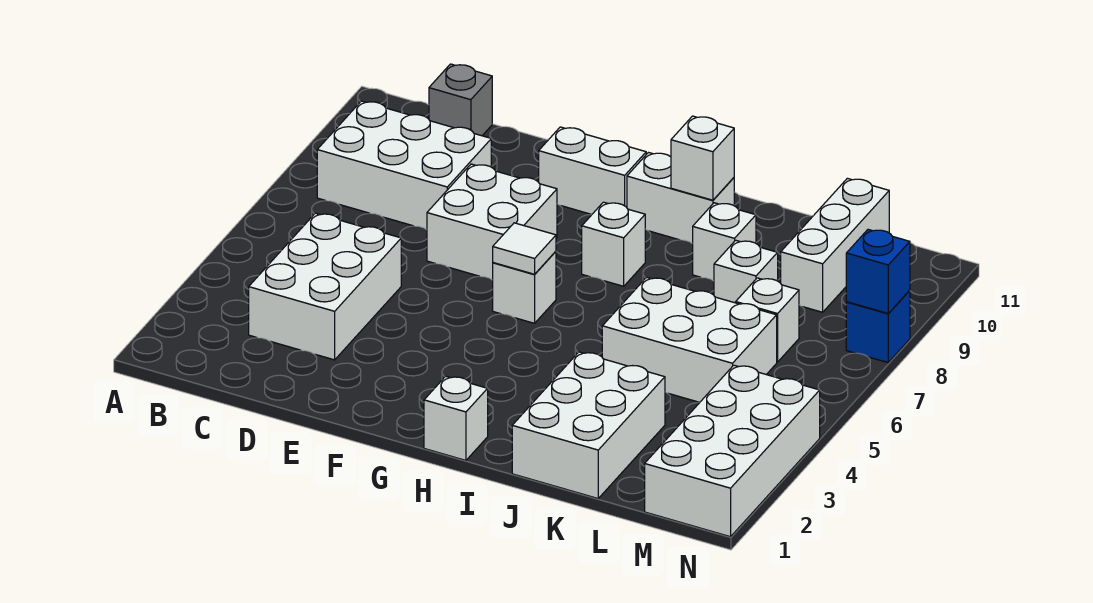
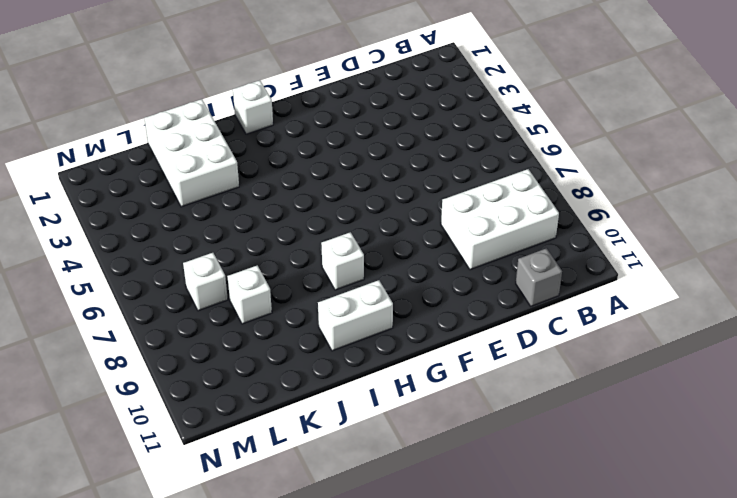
none -> white 2x3 brick [249,213,401,360]
none -> white 2x2 brick [427,164,557,280]
none -> white 1x2 brick [539,127,646,214]

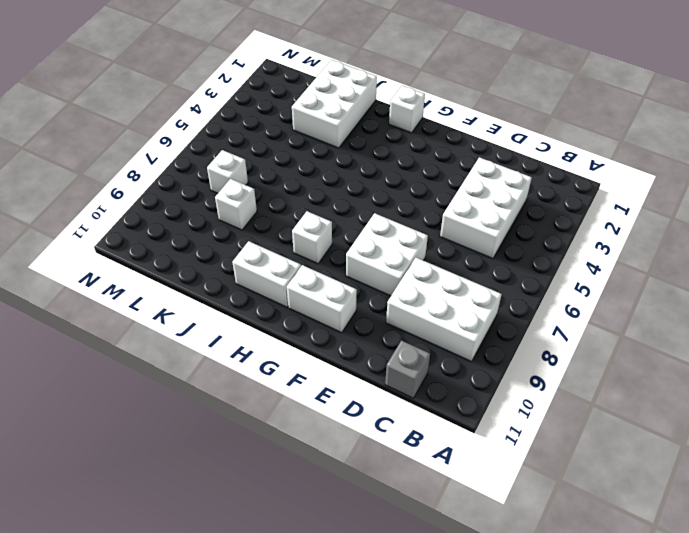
none -> white 1x1 brick [493,251,556,323]
none -> white 2x3 brick [602,277,777,402]
none -> white 1x1 brick [693,203,756,281]

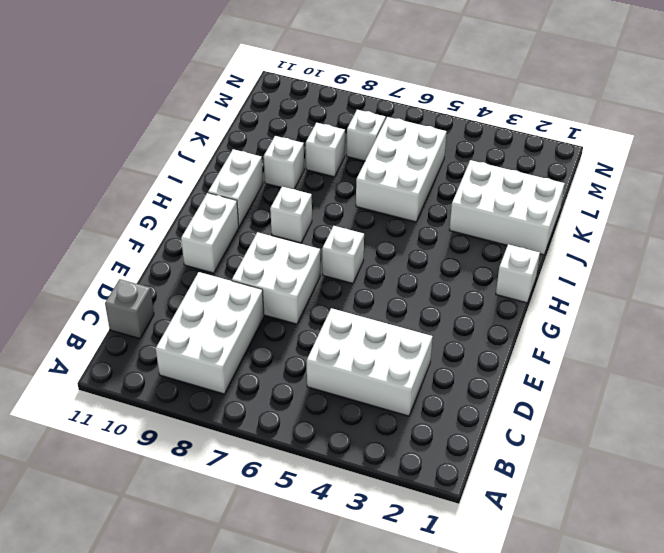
none -> white 1x3 brick [781,178,889,312]
none -> white 2x4 brick [645,365,820,537]
none -> blue 1x1 brick [846,290,910,362]

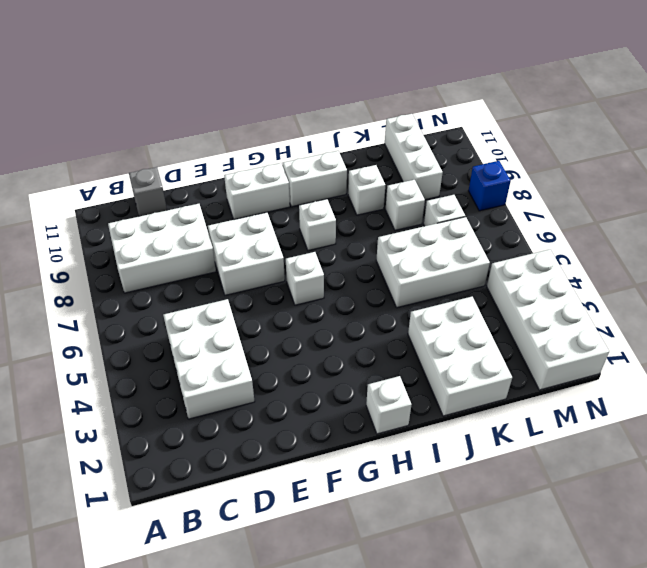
none -> white 1x1 tile [493,223,556,274]
none -> white 1x1 brick [671,116,734,200]
none -> blue 1x1 brick [846,230,910,314]

